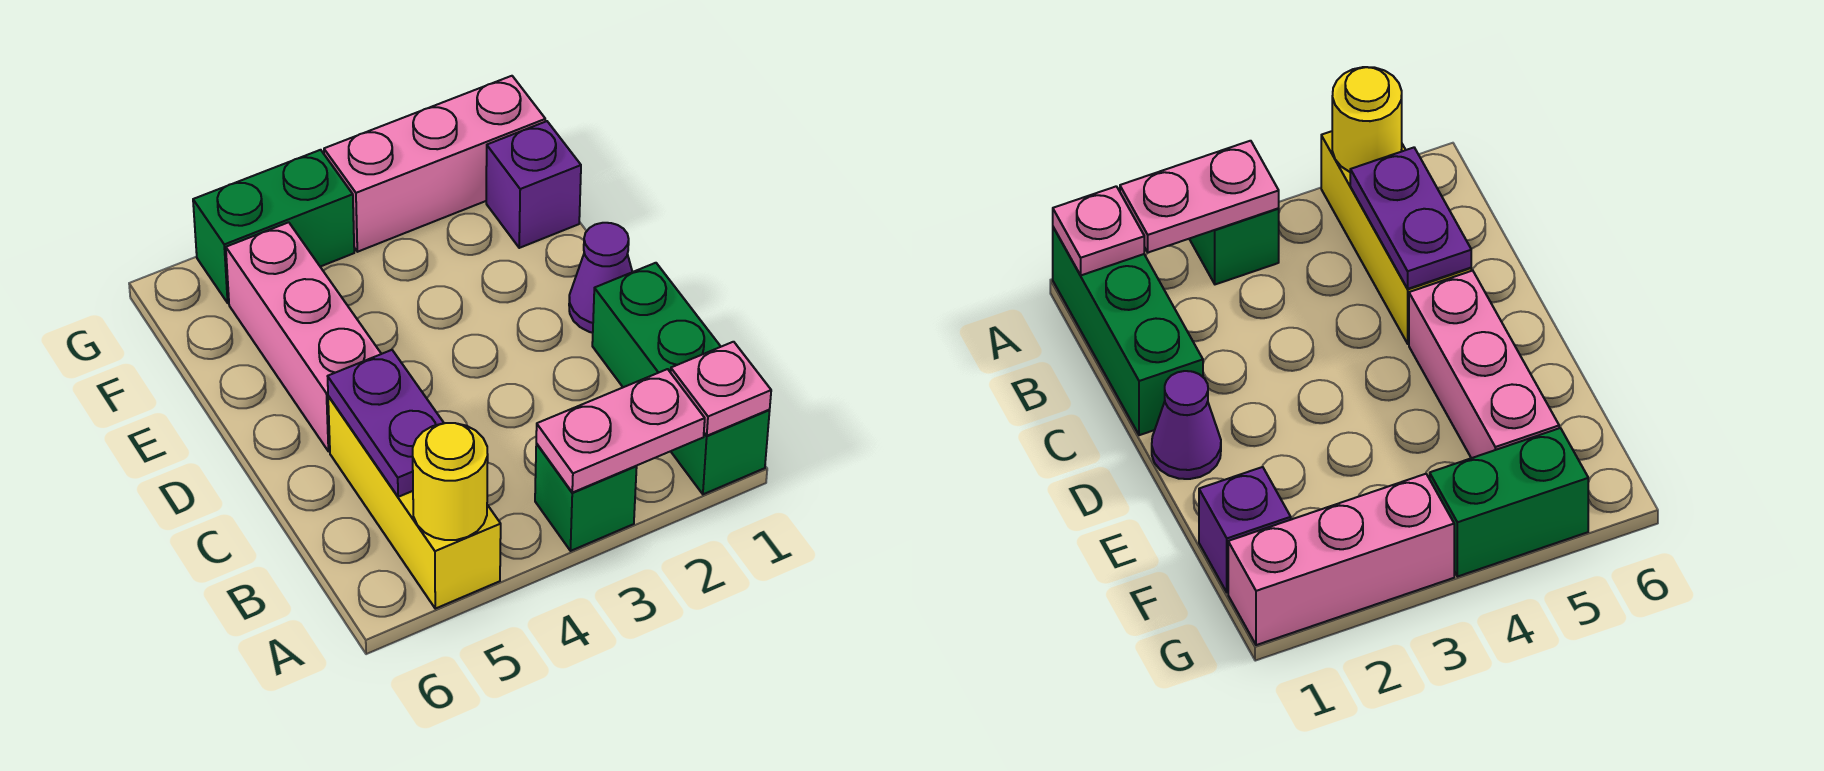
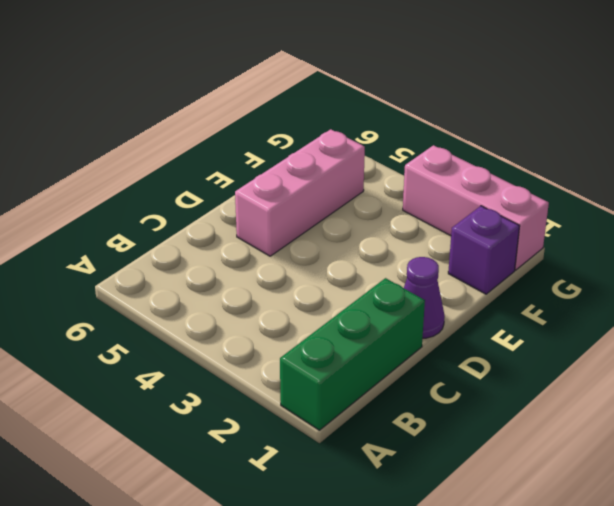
none -> green 1x1 brick [535,444,637,551]
none -> yellow 1x3 brick [328,396,501,609]
none -> green 1x2 brick [193,150,354,303]

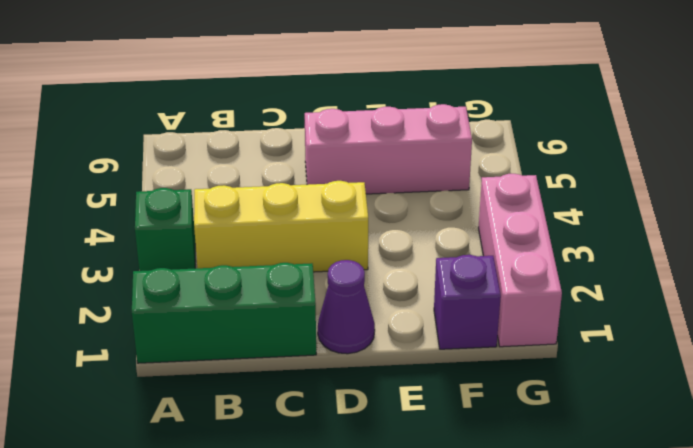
yellow 1x3 brick [194,181,368,272] -> yellow 1x3 brick moved to [328,396,501,609]
none -> green 1x2 brick [193,150,354,303]
none -> pink 1x1 plate [671,342,771,436]
none -> pink 1x2 plate [536,369,705,493]

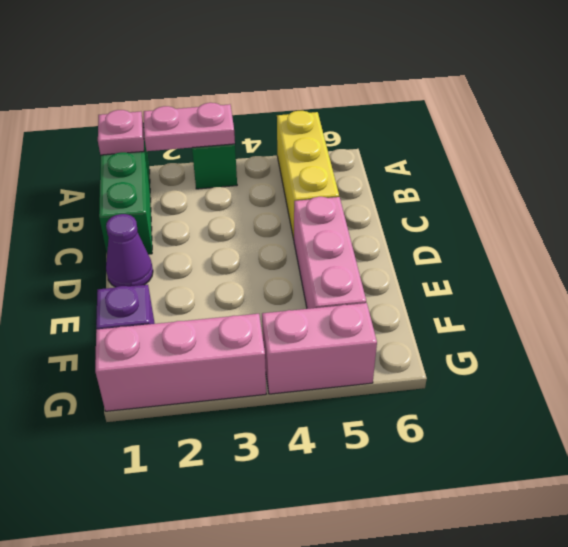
pink 1x2 brick [262,303,377,394] -> green 1x2 brick [193,150,354,303]
none -> yellow 1x1 round brick [413,423,488,540]
none -> purple 1x2 plate [328,350,444,497]

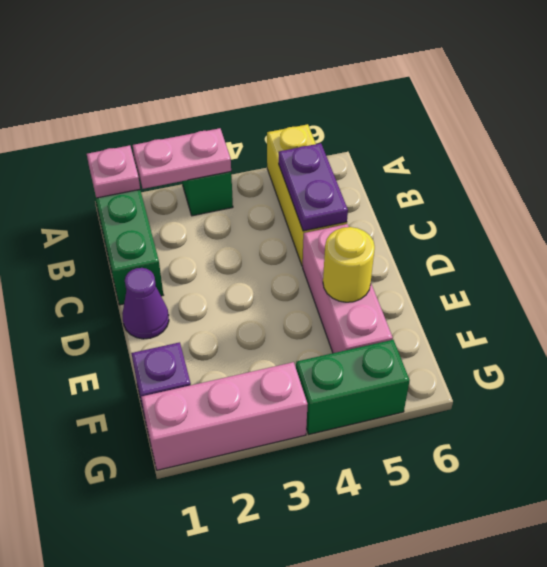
yellow 1x1 round brick [323,227,375,302] -> yellow 1x1 round brick moved to [413,423,488,540]

